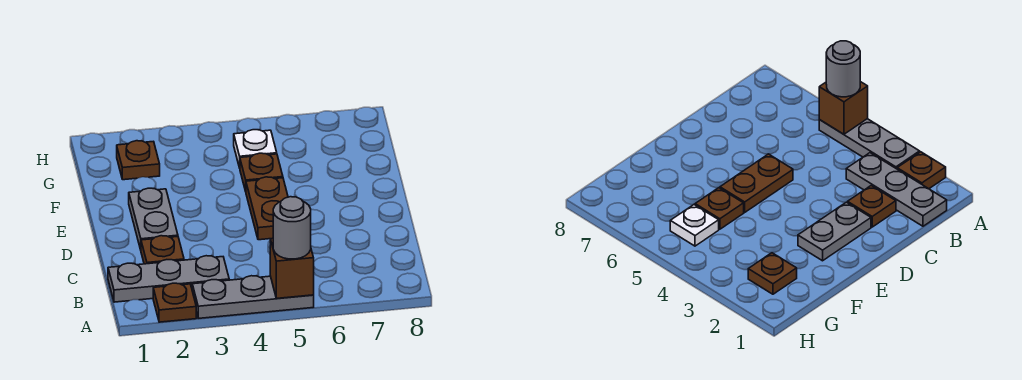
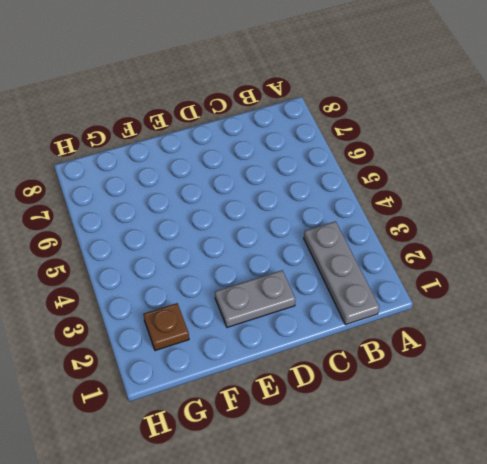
none -> brown 1x1 plate [153,283,196,322]
none -> grey 1x3 plate [192,276,314,318]

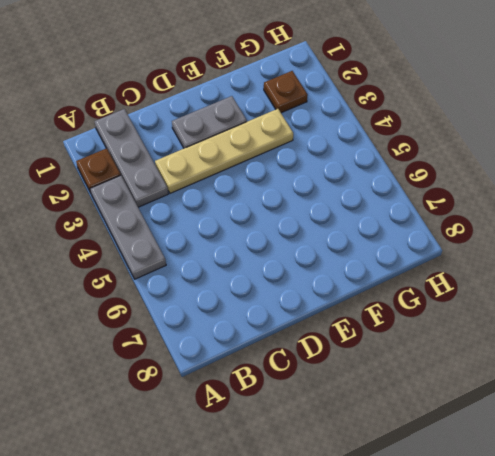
tan 1x4 plate [155,109,293,193] -> none
none -> brown 1x1 plate [141,236,184,264]
none -> brown 1x2 plate [246,177,288,240]

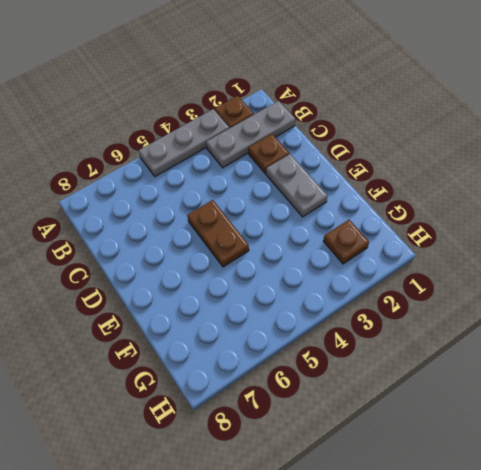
none -> brown 1x1 plate [240,153,283,191]
none -> white 1x1 plate [234,130,277,168]

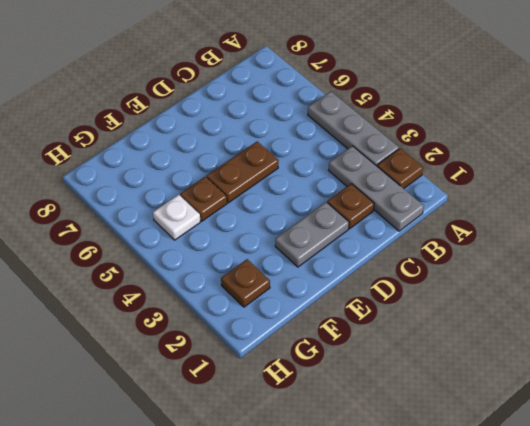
none -> brown 1x1 brick [270,238,314,298]
none -> grey 1x1 round brick [273,197,311,259]

